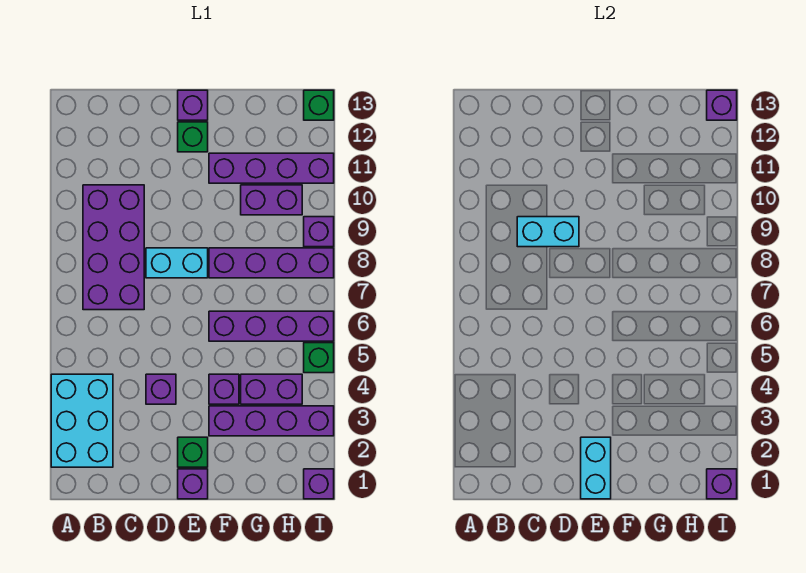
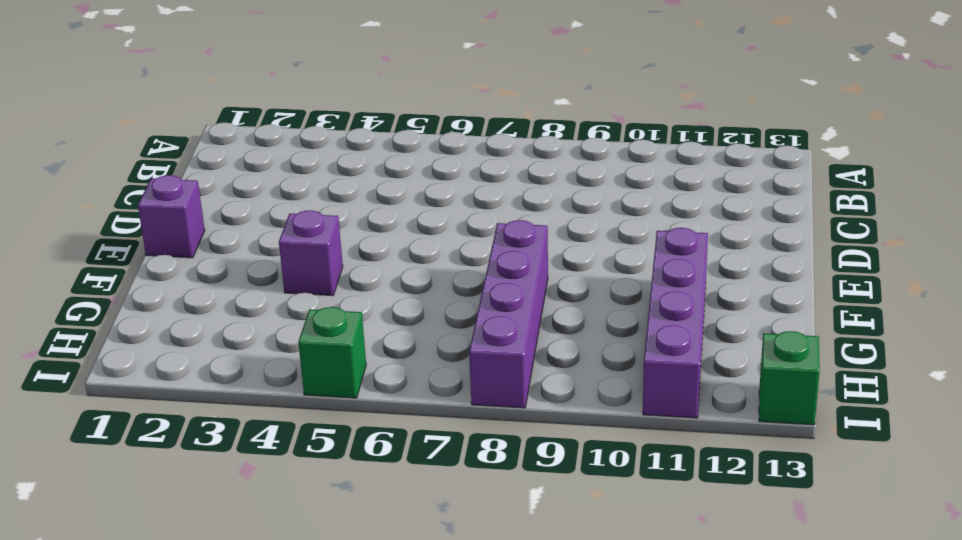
none -> cyan 2x3 brick [51,374,113,467]
none -> purple 2x4 brick [83,185,144,310]
none -> purple 1x1 brick [146,374,176,404]

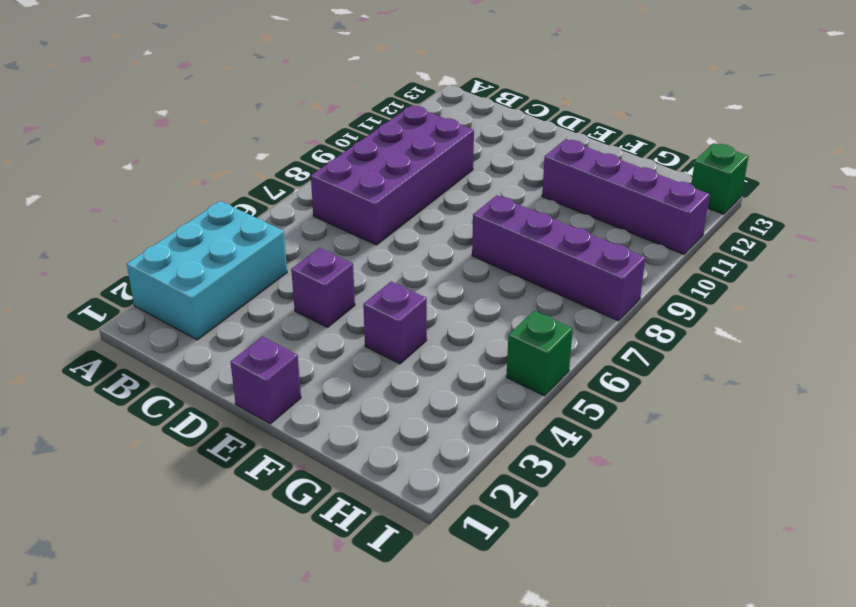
none -> cyan 1x2 brick [146,248,208,278]
none -> green 1x1 brick [178,437,208,467]
none -> green 1x1 brick [178,122,208,152]

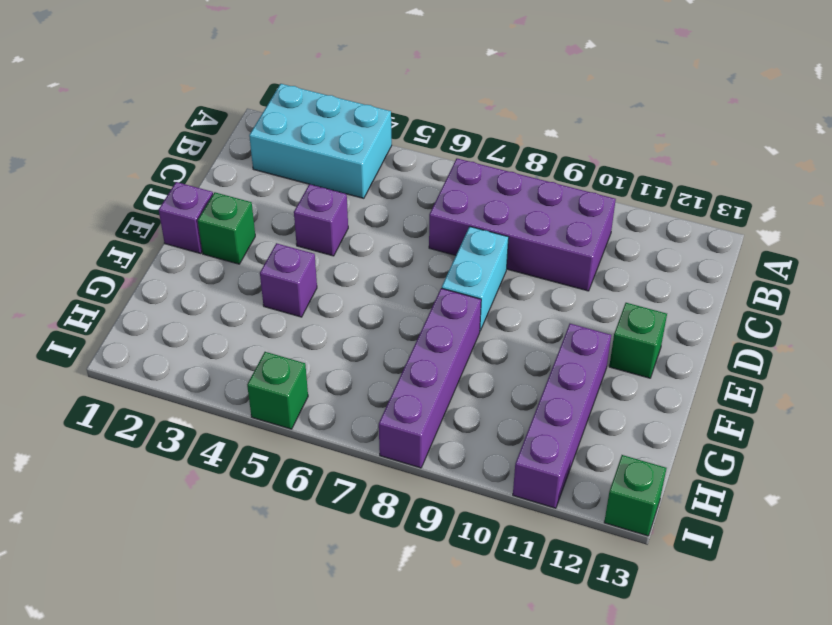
none -> purple 1x1 brick [178,90,208,120]
none -> purple 1x4 brick [209,406,334,436]
none -> purple 1x4 brick [209,311,334,341]

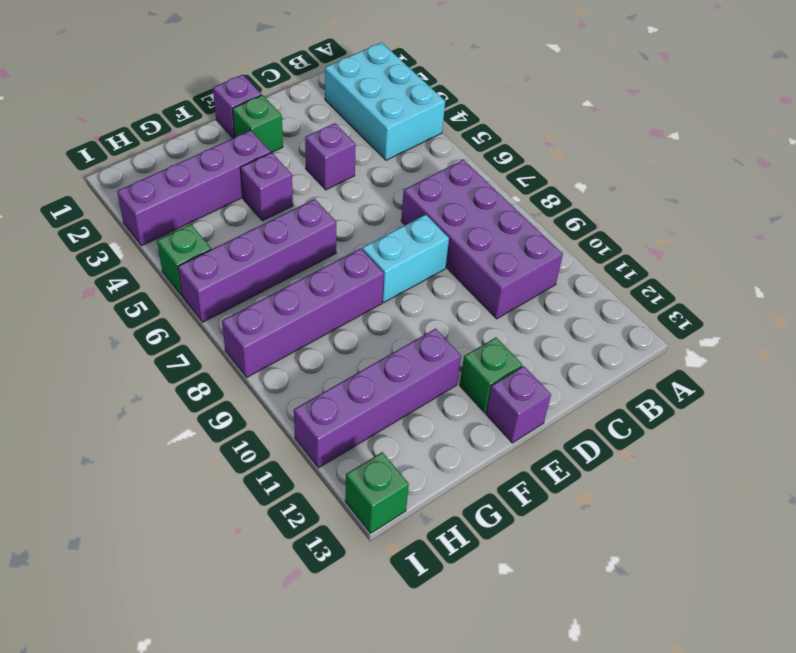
none -> purple 1x2 brick [241,374,302,404]
none -> purple 1x2 brick [241,185,302,215]
none -> purple 1x1 brick [304,469,334,499]

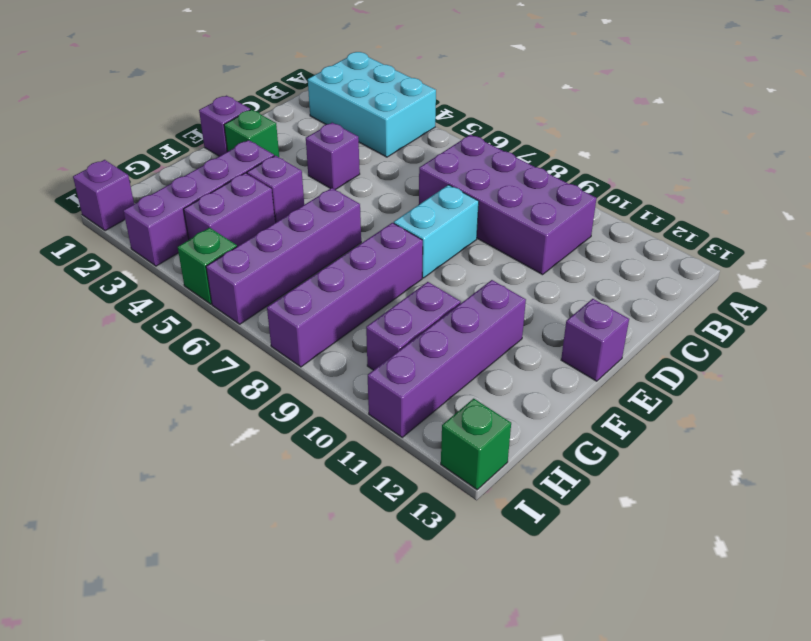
none -> green 1x1 brick [178,122,208,152]
none -> purple 1x1 brick [304,217,334,247]
none -> cyan 1x2 brick [517,217,579,247]

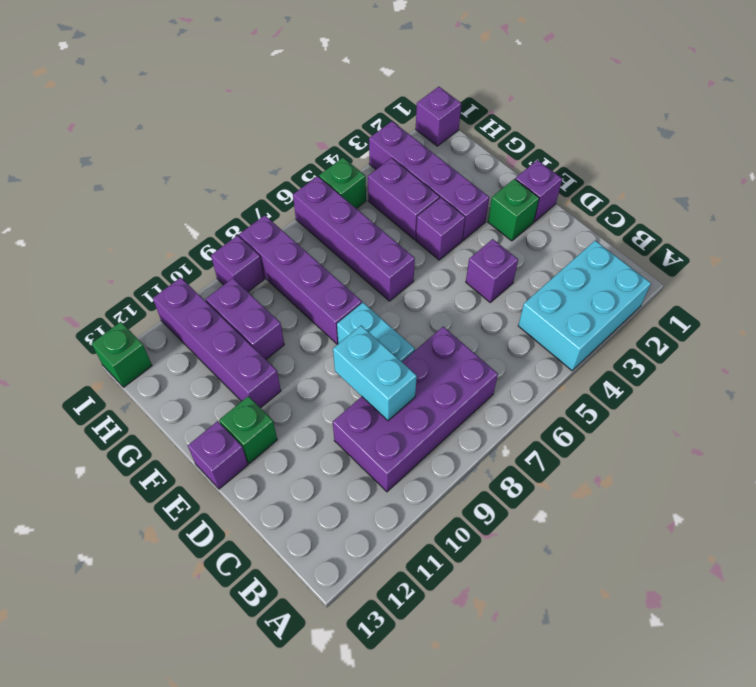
none -> cyan 1x2 brick [581,437,611,499]
none -> purple 1x1 brick [707,469,737,499]
none -> purple 1x1 brick [707,90,737,120]

